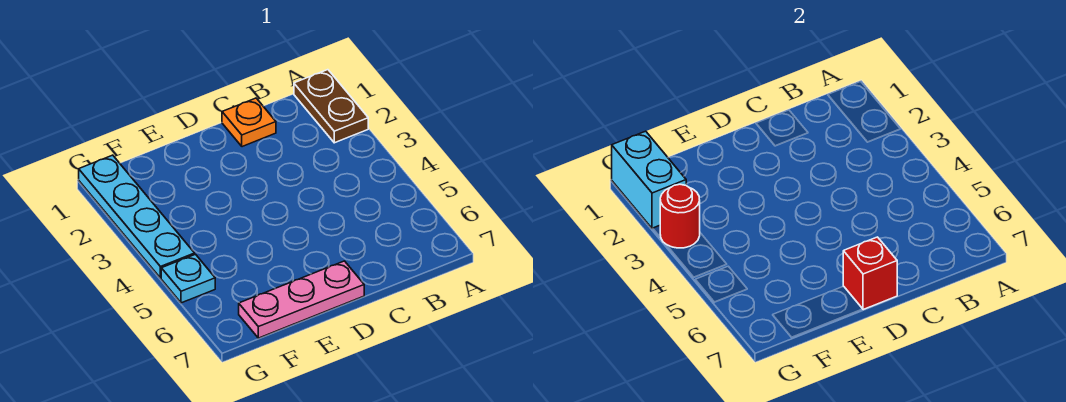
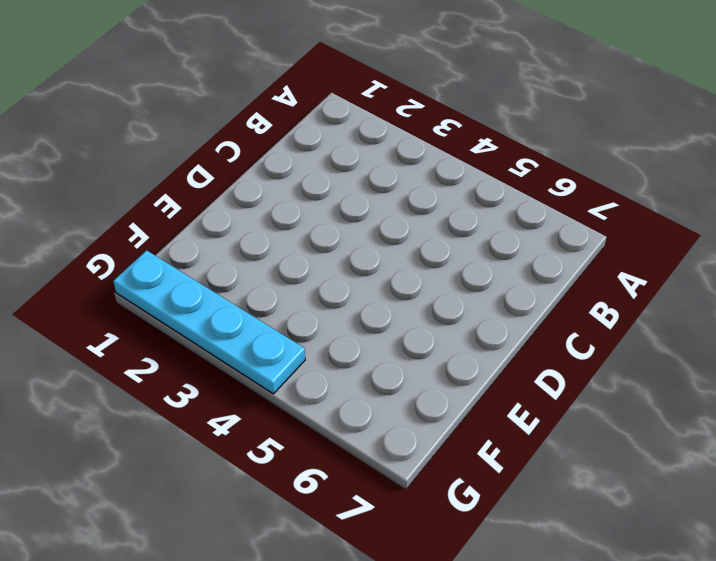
none -> brown 1x2 plate [294,70,368,143]
none -> orange 1x1 plate [222,98,276,147]

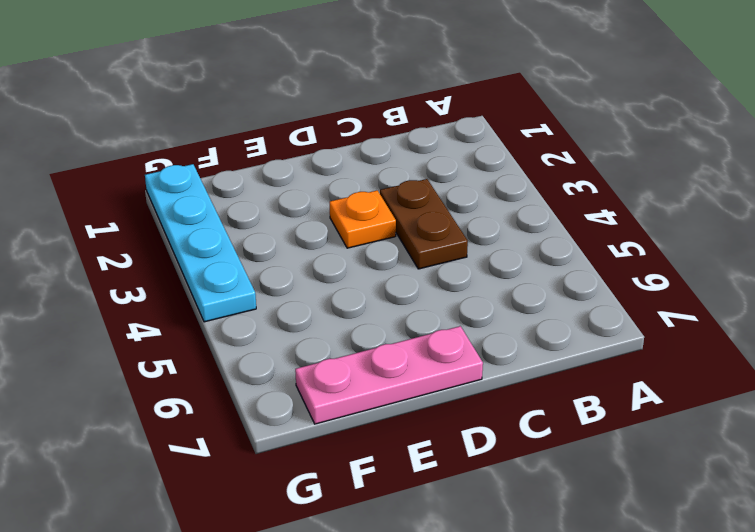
brown 1x2 plate [380,179,468,269] -> brown 1x2 plate moved to [294,70,368,143]
orange 1x1 plate [330,190,396,248] -> orange 1x1 plate moved to [222,98,276,147]
none -> cyan 1x1 plate [161,254,215,303]
none -> red 1x1 brick [843,237,897,310]

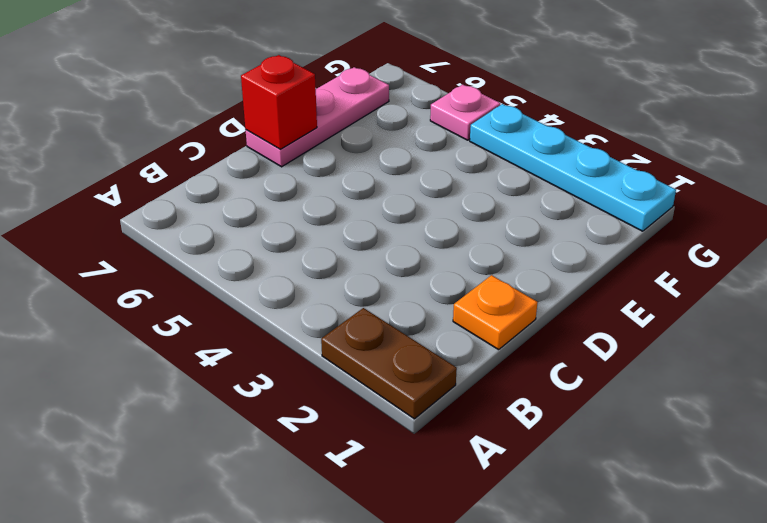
pink 1x1 plate [430,85,500,140] -> cyan 1x1 plate [161,254,215,303]
none -> cyan 1x2 brick [612,131,686,229]
none -> red 1x1 round brick [660,184,700,248]

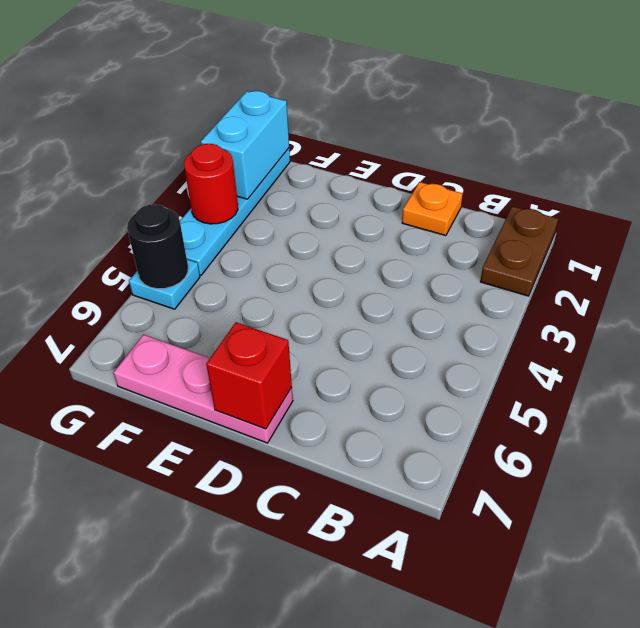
black 1x1 round brick [127,204,188,289] -> none

